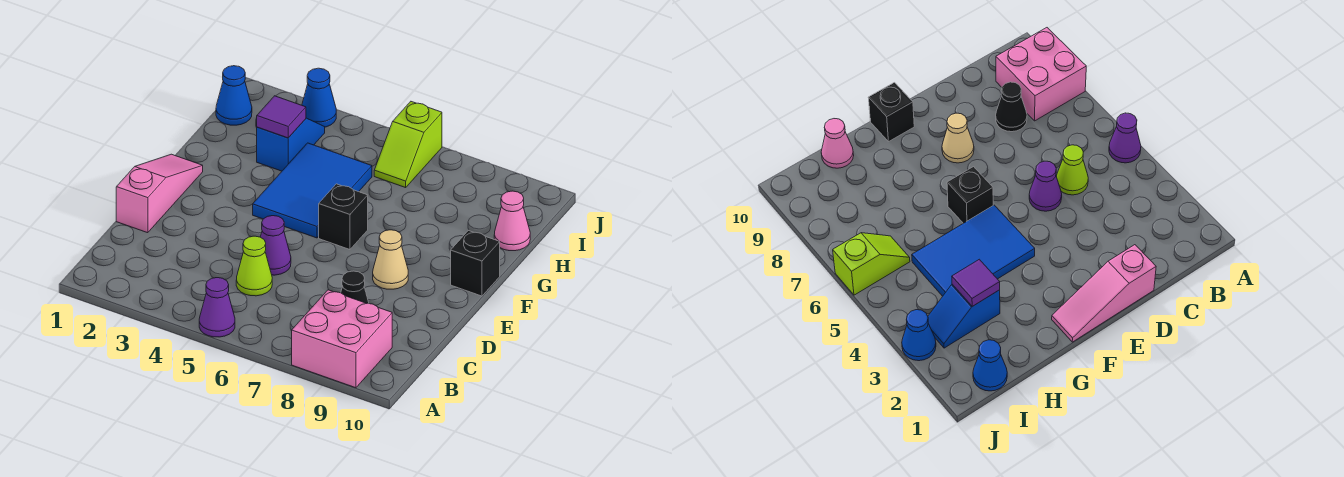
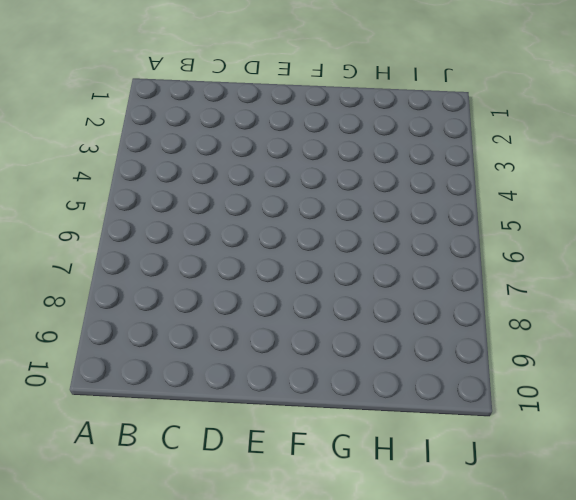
none -> purple 1x1 cone [199,278,235,337]
none -> pink 2x2 brick [292,290,392,388]
none -> lime 1x1 cone [236,236,272,296]

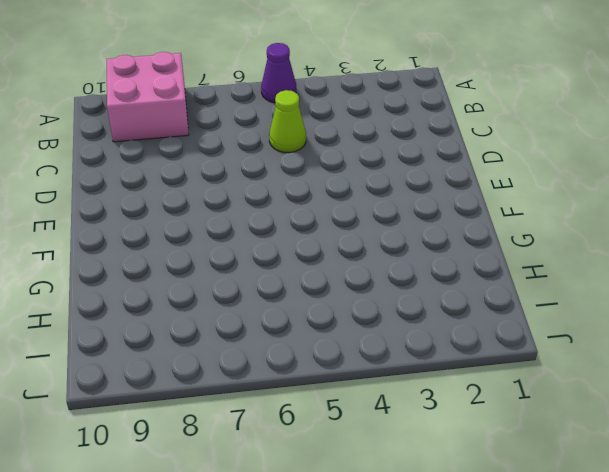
none -> black 1x1 cone [341,271,369,304]
none -> pink 1x3 slope [116,154,203,233]
none -> purple 1x1 cone [261,216,291,275]

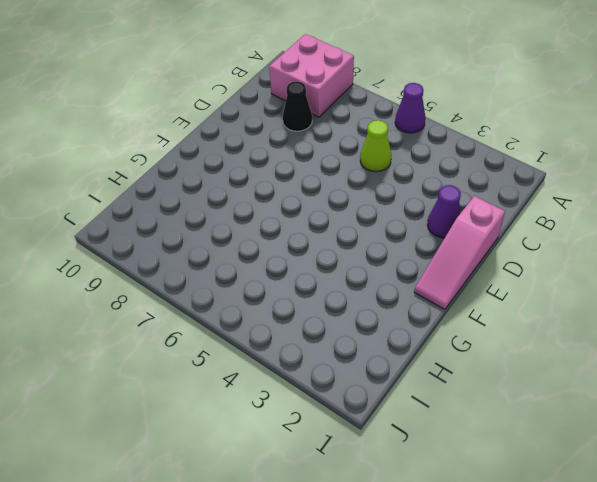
purple 1x1 cone [427,185,461,238] -> purple 1x1 cone moved to [261,216,291,275]
none -> tan 1x1 cone [373,230,408,289]
none -> blue 2x3 tile [253,143,372,238]
none -> black 1x1 brick [319,184,368,250]

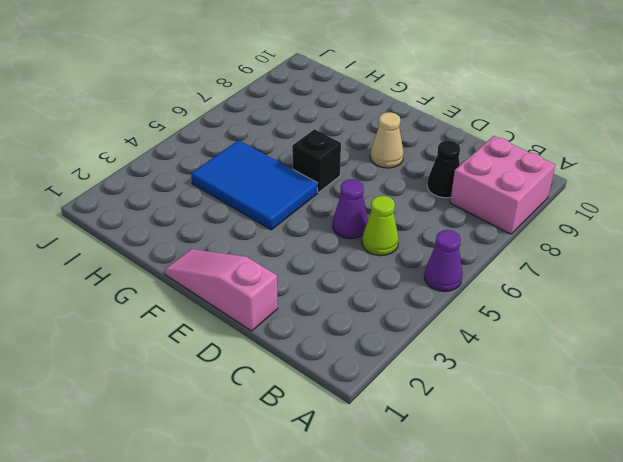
none -> black 1x1 brick [451,231,500,296]
none -> blue 1x2 slope [257,118,325,171]
none -> pink 1x1 cone [494,191,530,251]

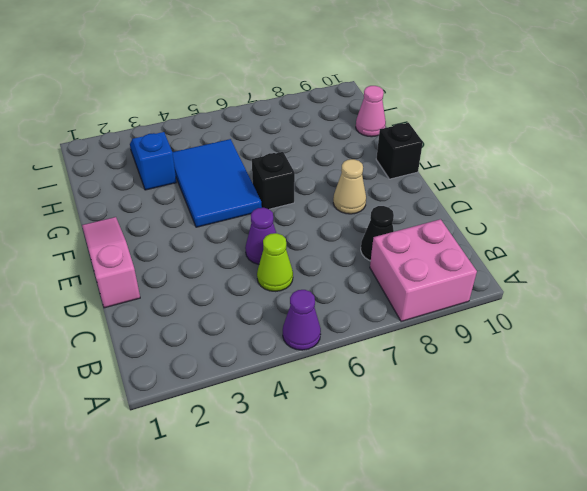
none -> blue 1x1 cone [216,66,252,125]
none -> lime 1x2 slope [374,102,442,188]
none -> blue 1x1 cone [302,68,336,127]

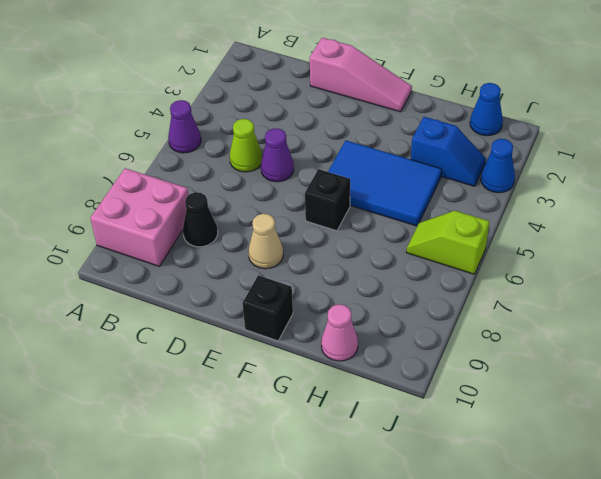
none -> purple 1x1 tile [257,96,306,138]

